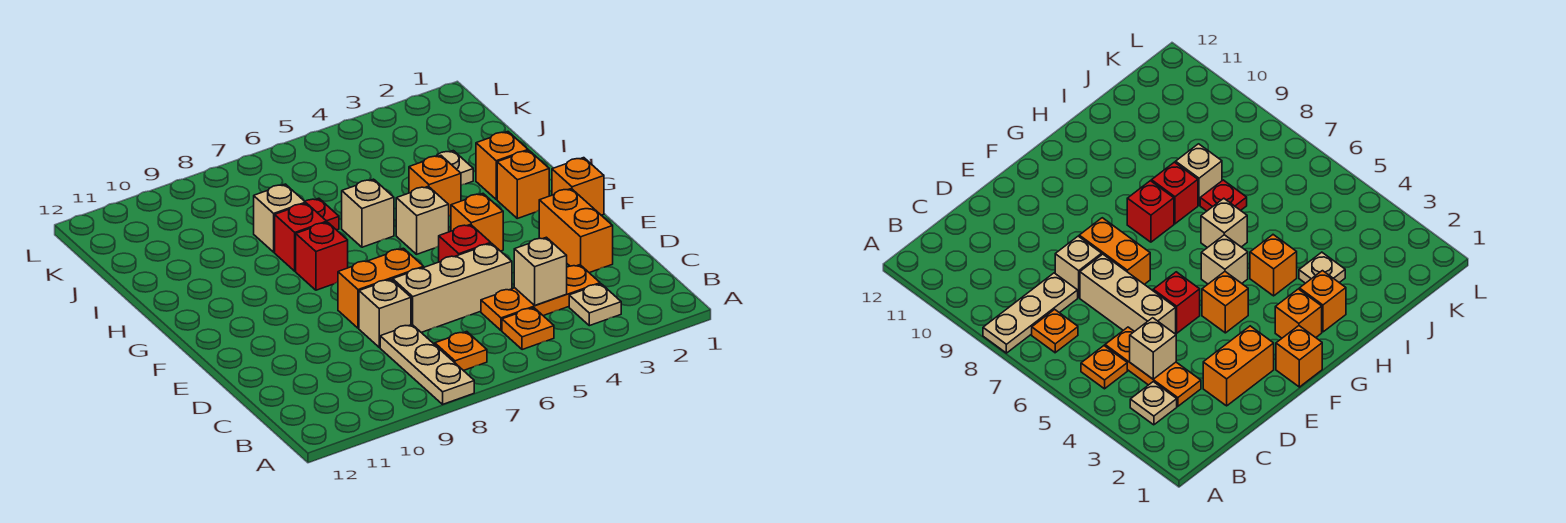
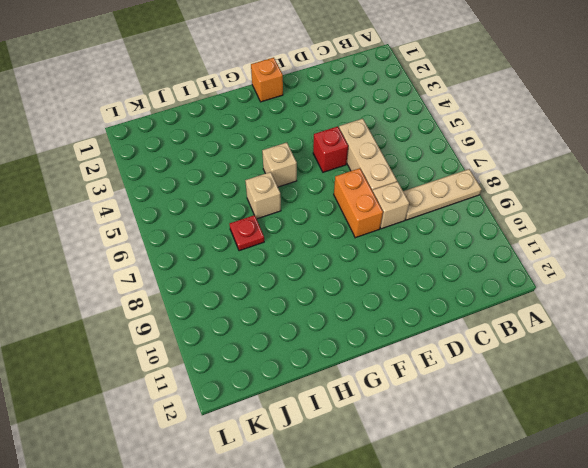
none -> tan 1x1 plate [569,284,621,326]
none -> orange 1x1 plate [502,308,554,350]
none -> orange 1x1 plate [435,332,487,371]

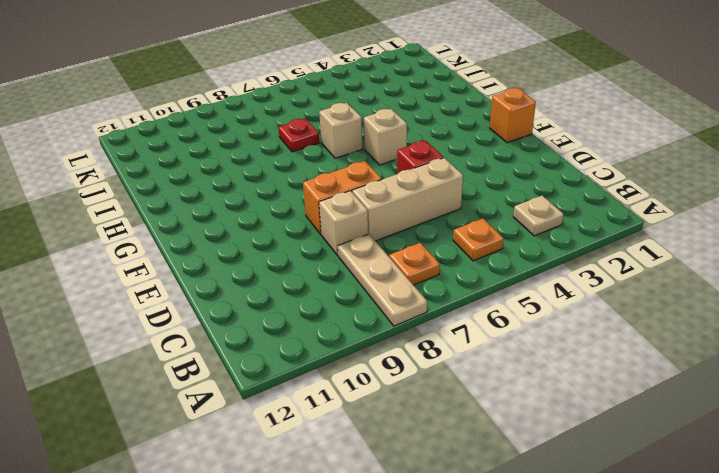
none -> orange 1x3 plate [481,265,600,331]
none -> orange 1x2 brick [539,189,613,273]
none -> orange 1x1 brick [451,194,503,251]

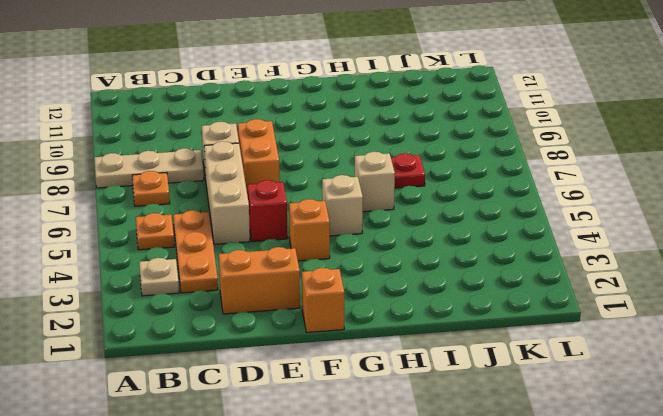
none -> orange 1x1 brick [497,151,549,218]
none -> red 1x1 brick [296,222,348,290]
none -> orange 1x1 brick [476,132,528,199]

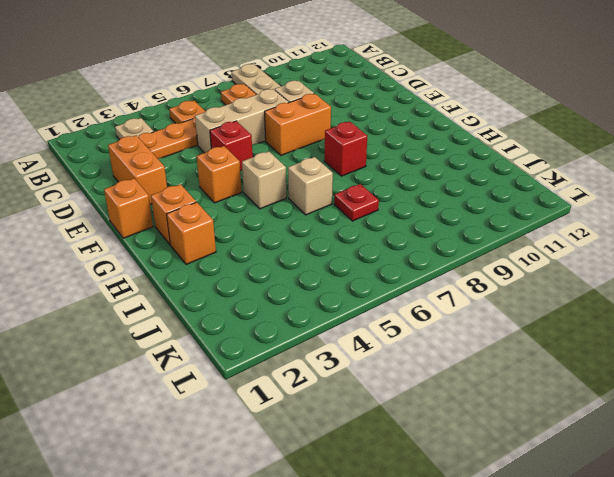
none -> orange 1x1 brick [409,155,461,216]
none -> red 1x1 brick [275,203,327,271]
none -> tan 1x1 plate [436,151,473,185]

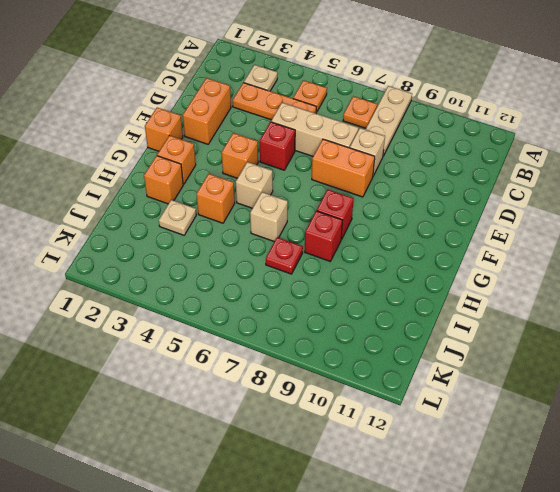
none -> tan 1x1 brick [254,184,306,252]
none -> tan 1x1 brick [514,237,567,305]

